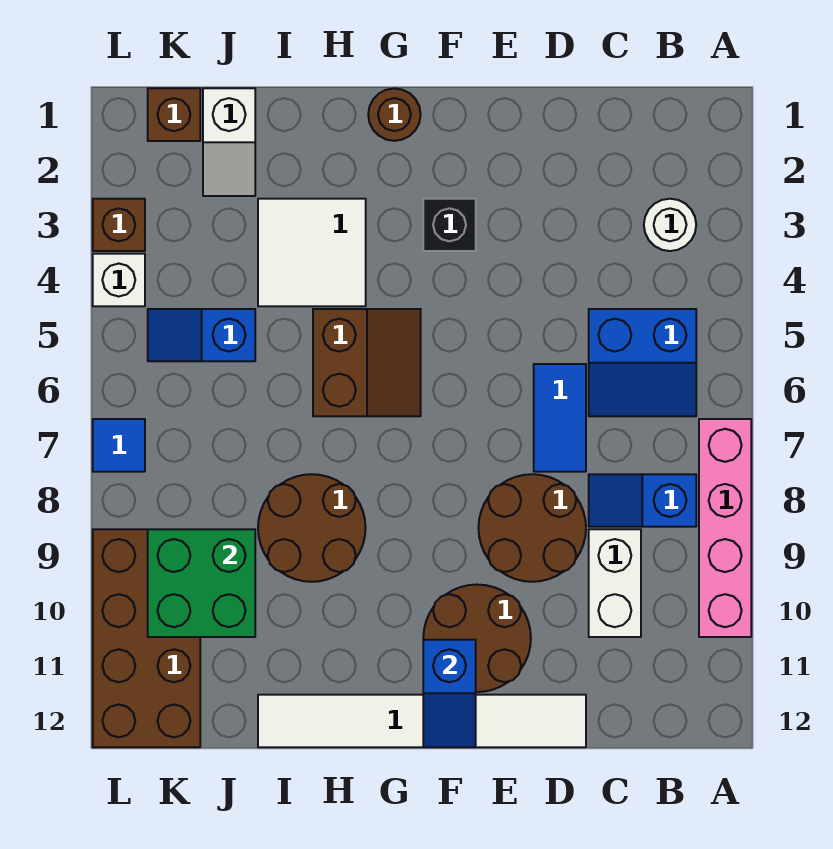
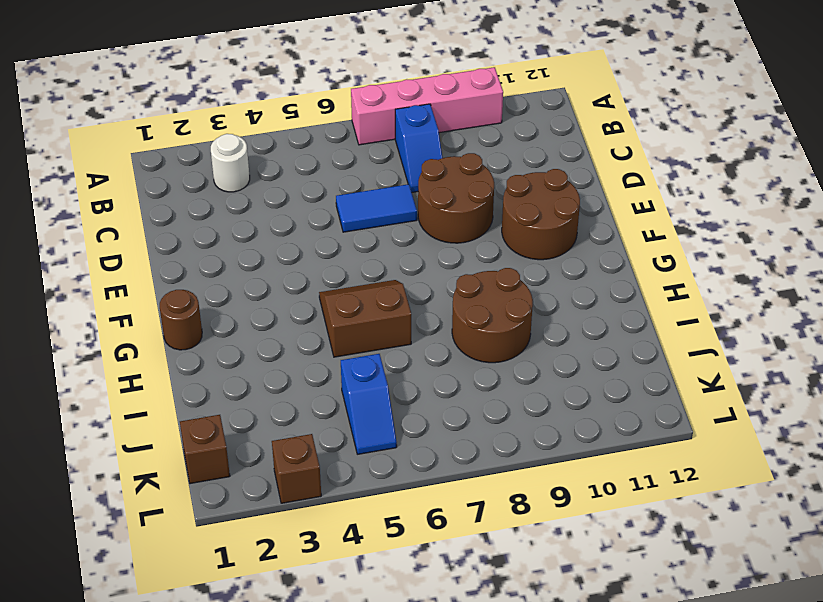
none -> blue 2x2 slope [589,309,696,416]
none -> white 1x2 brick [589,529,641,637]
none -> white 1x6 tile [258,695,586,747]

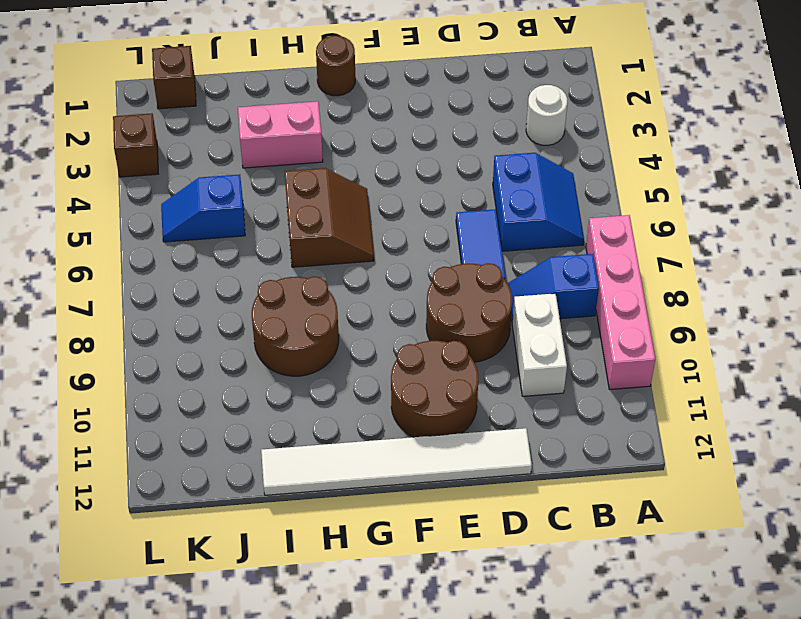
blue 2x2 slope [493,153,584,251] -> blue 2x2 slope turned to [589,309,696,416]
pink 1x2 brick [238,101,323,168] -> white 2x2 tile [258,199,366,306]
none -> black 1x1 brick [423,199,476,251]
none -> white 1x2 slope [203,88,255,196]
none -> brown 2x4 brick [93,529,200,747]

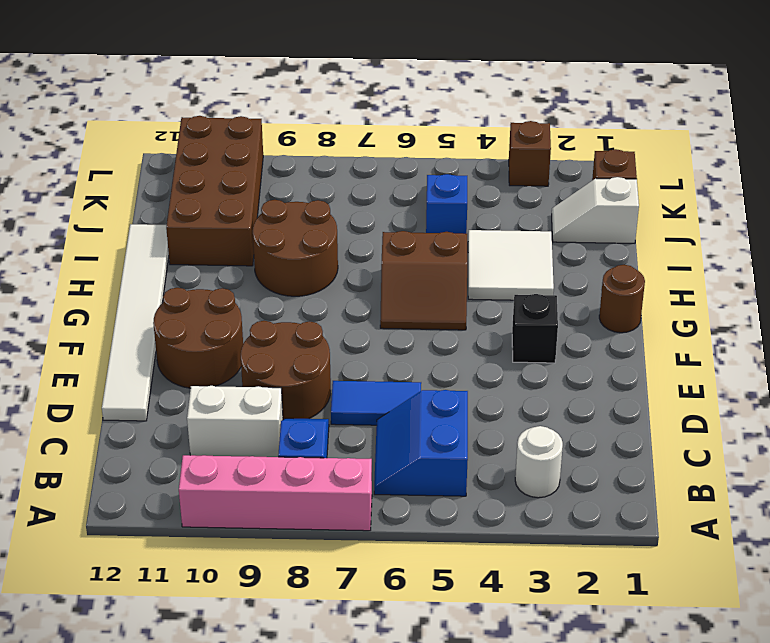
brown 2x4 brick [166,116,263,266] -> brown 2x4 brick turned to [93,529,200,747]
none -> white 1x1 brick [93,254,145,306]
none -> blue 1x1 tile [93,419,145,472]
none -> blue 1x2 slope [423,640,476,747]

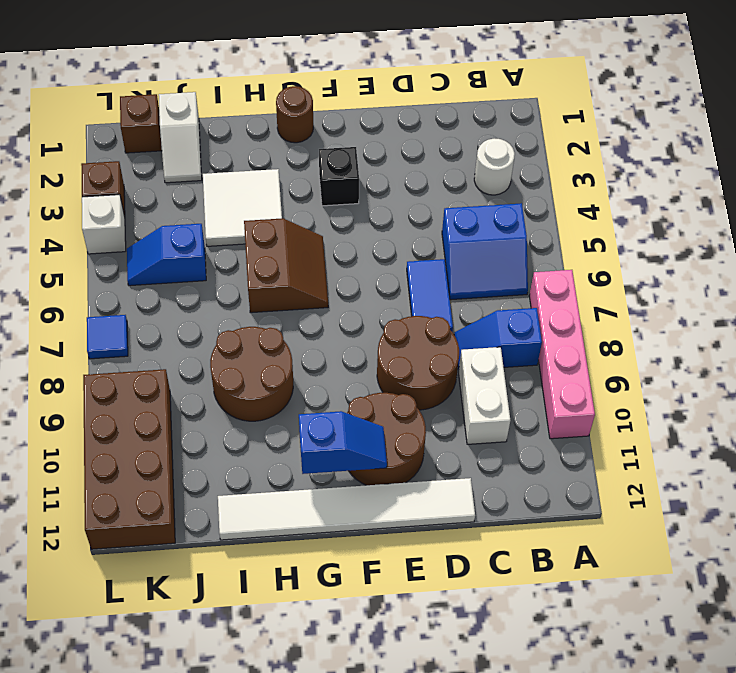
blue 1x2 slope [299,411,387,474] -> blue 1x2 slope turned to [423,640,476,747]
none -> green 2x2 brick [148,529,255,637]

